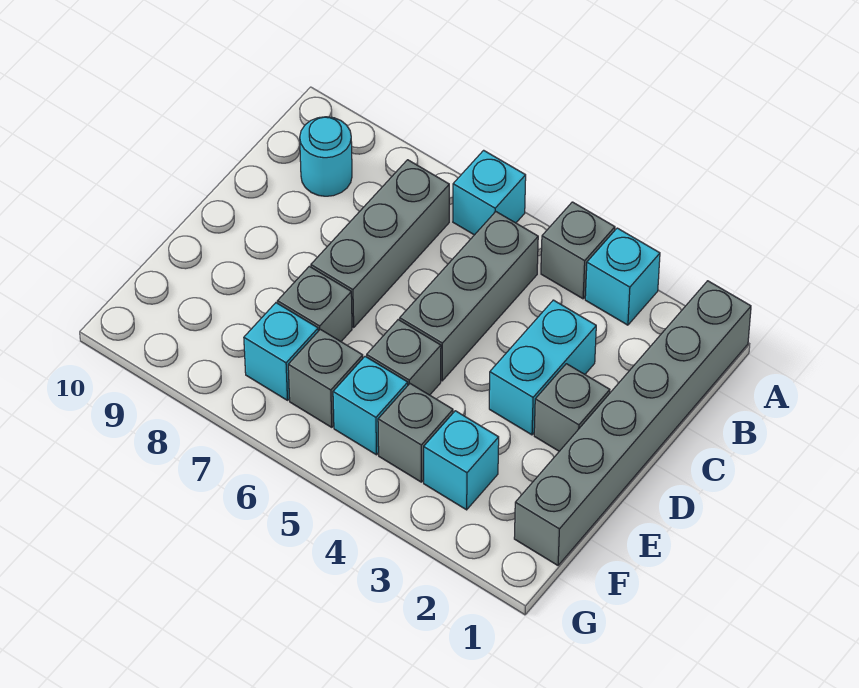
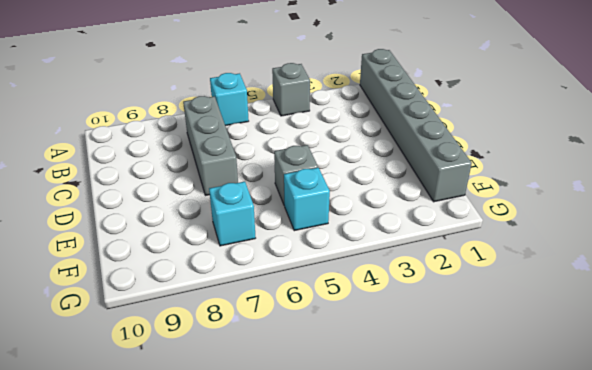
none -> cyan 1x1 brick [585,228,660,325]
none -> grey 1x3 brick [400,212,538,381]
none -> cyan 1x1 round brick [300,117,352,196]

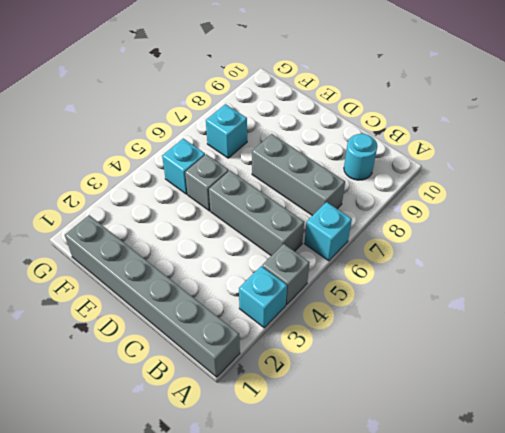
none -> cyan 1x2 brick [489,300,596,435]
none -> grey 1x1 brick [534,364,610,451]
none -> grey 1x1 brick [278,266,352,341]

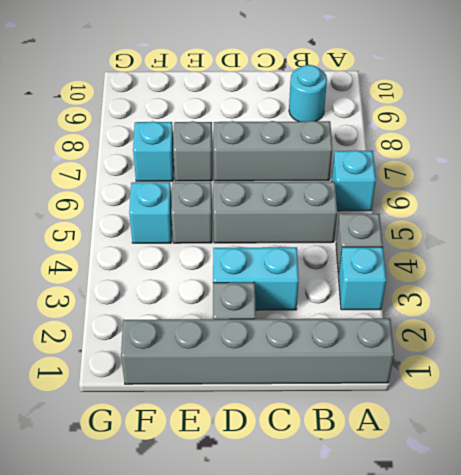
none -> cyan 1x1 brick [424,411,499,510]
none -> grey 1x1 brick [378,384,453,482]
none -> grey 1x1 brick [288,329,363,427]

